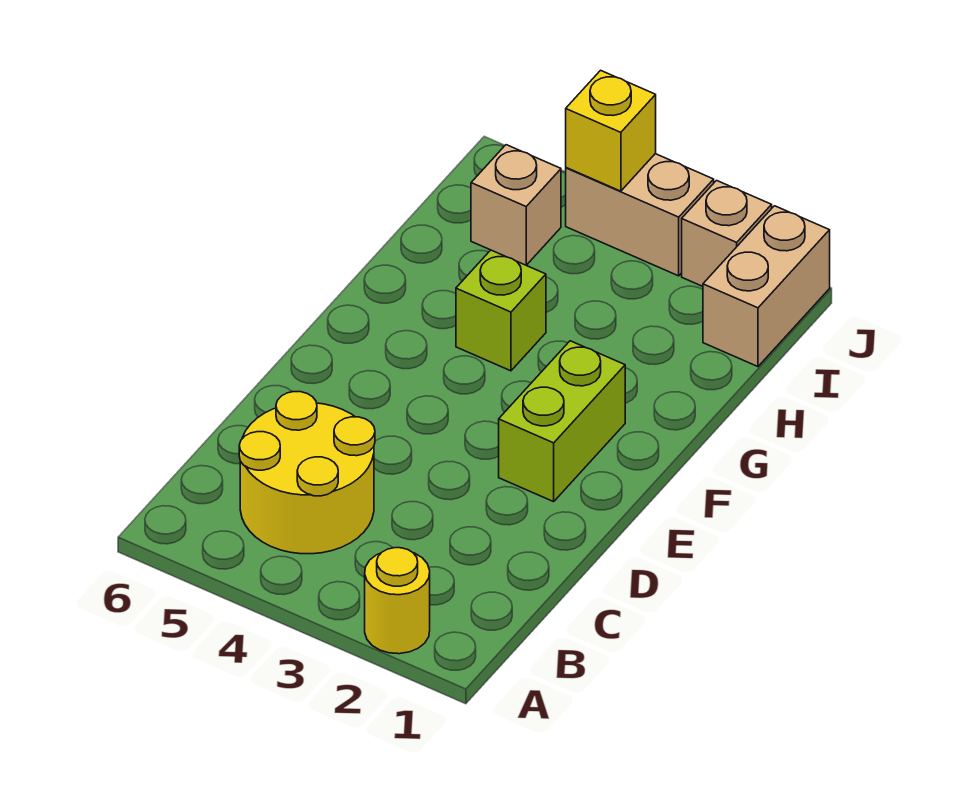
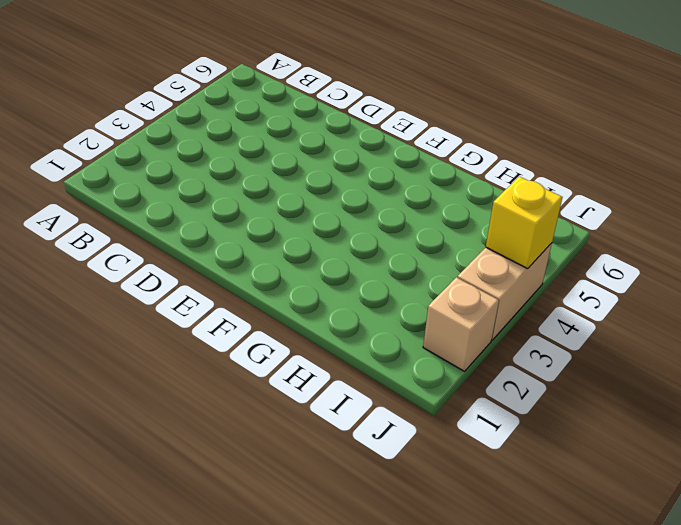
none -> yellow 1x1 round brick [365,548,430,654]
none -> yellow 2x2 round brick [239,392,375,554]

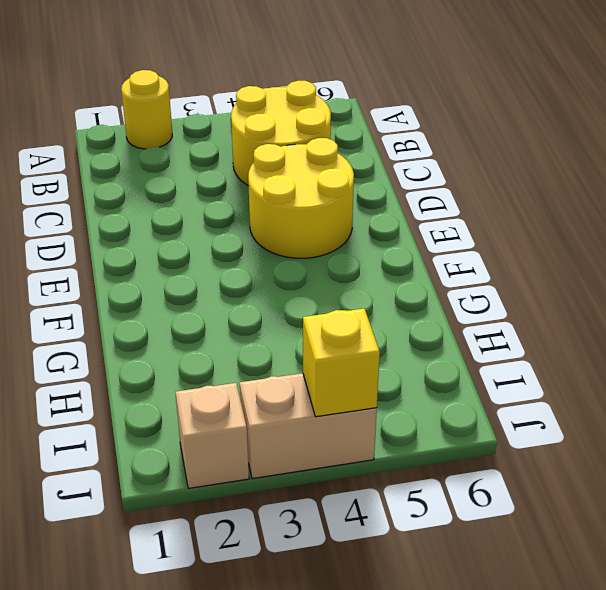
yellow 2x2 round brick [248,138,354,258] -> none
none -> lime 1x2 brick [499,341,625,502]
none -> lime 1x1 brick [456,250,546,371]

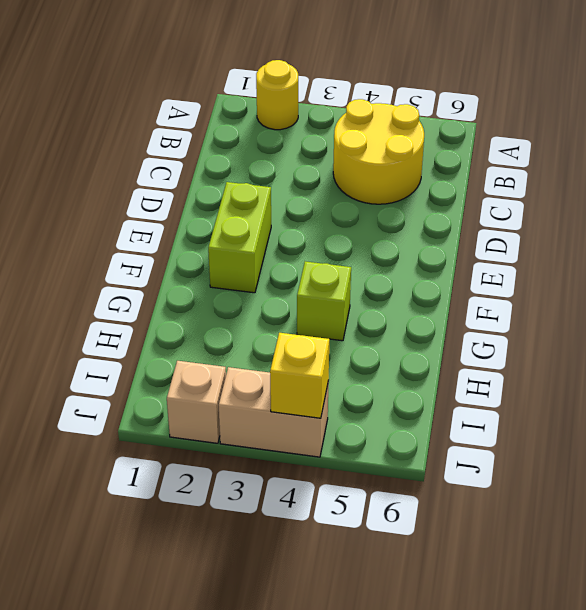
none -> tan 1x2 brick [703,206,830,367]
none -> tan 1x1 brick [471,145,561,265]

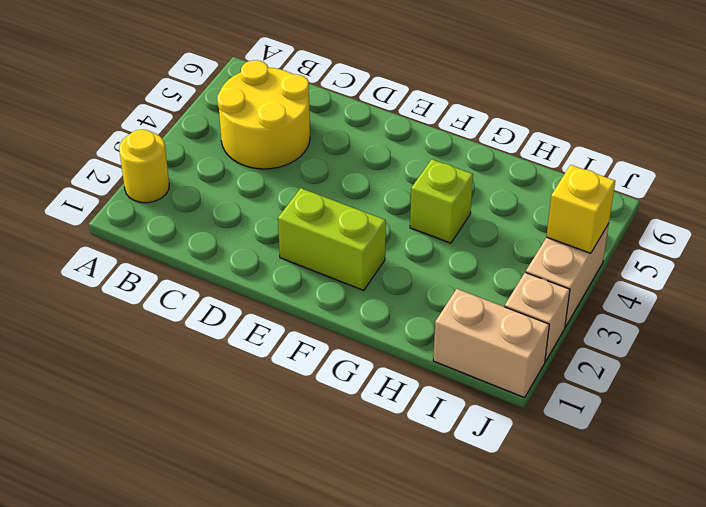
none -> tan 1x1 brick [471,145,561,265]

